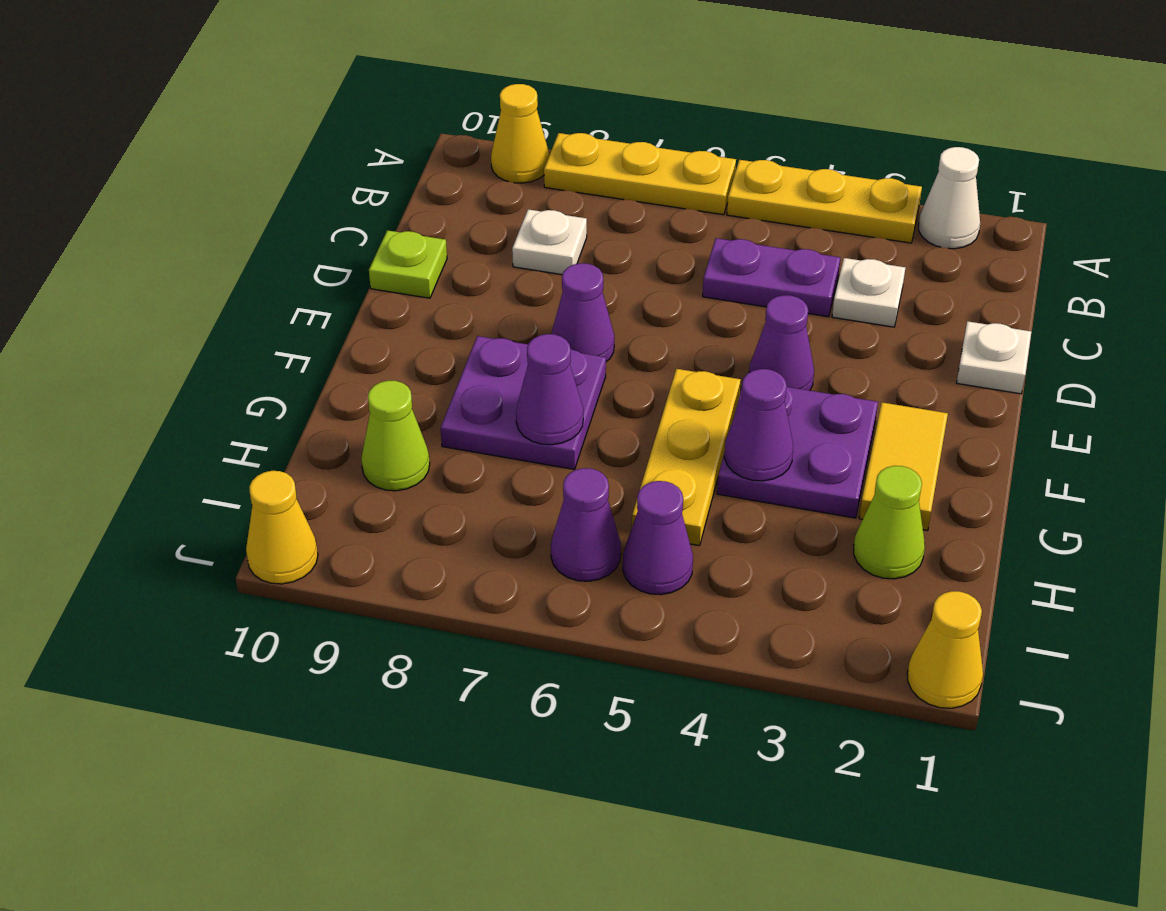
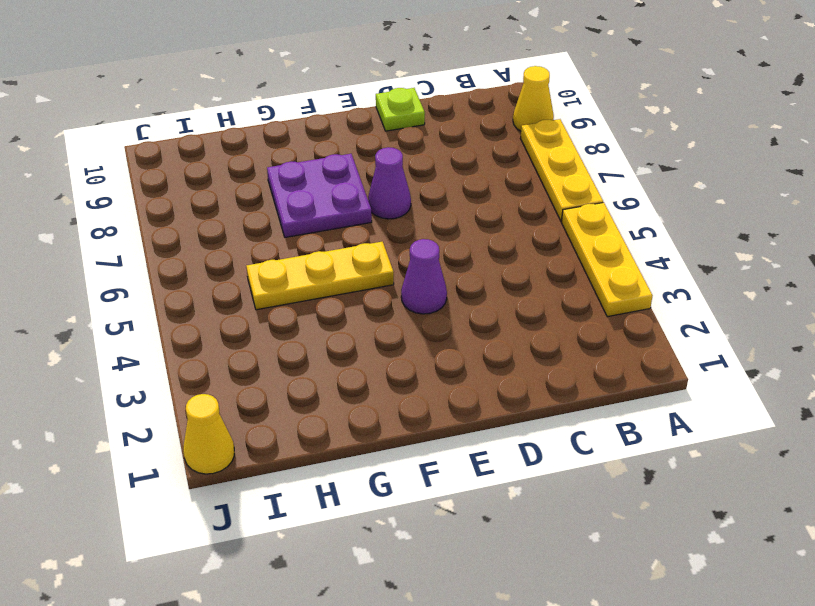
none -> white 1x1 cone [919,147,980,249]
none -> white 1x1 plate [832,258,905,327]
none -> purple 1x2 plate [703,238,840,317]

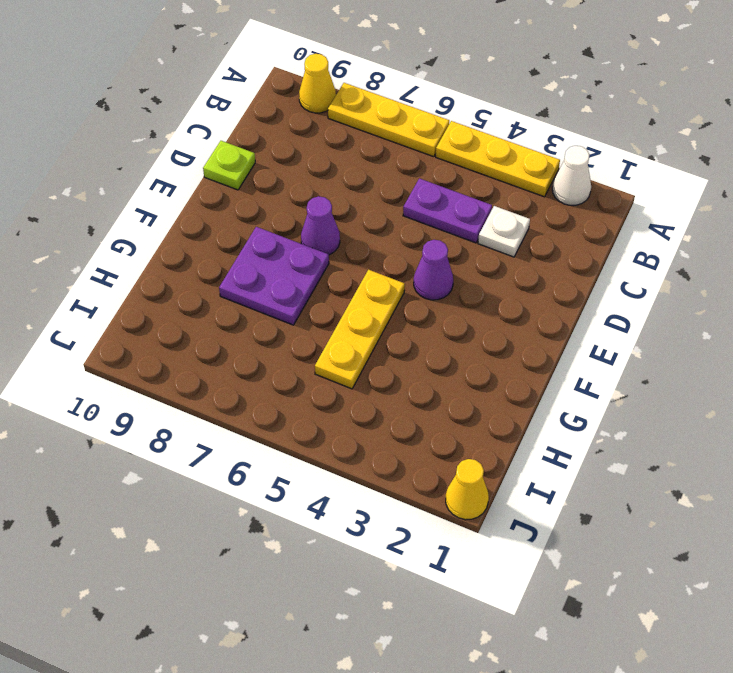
none -> white 1x1 plate [512,209,587,275]
none -> white 1x1 plate [957,321,1031,394]
none -> yellow 1x2 tile [859,402,948,531]

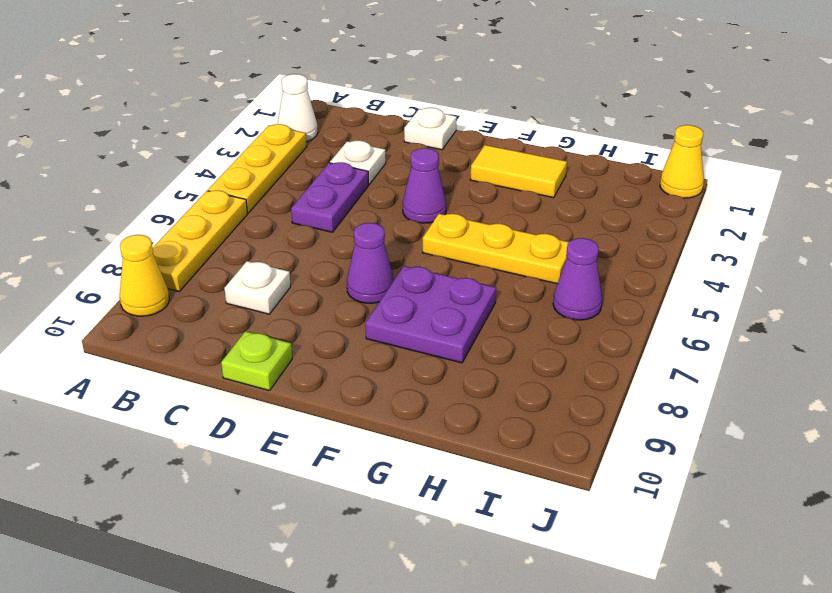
none -> purple 2x2 plate [717,387,878,518]
none -> lime 1x1 cone [854,466,925,579]
none -> lime 1x1 cone [361,381,430,491]

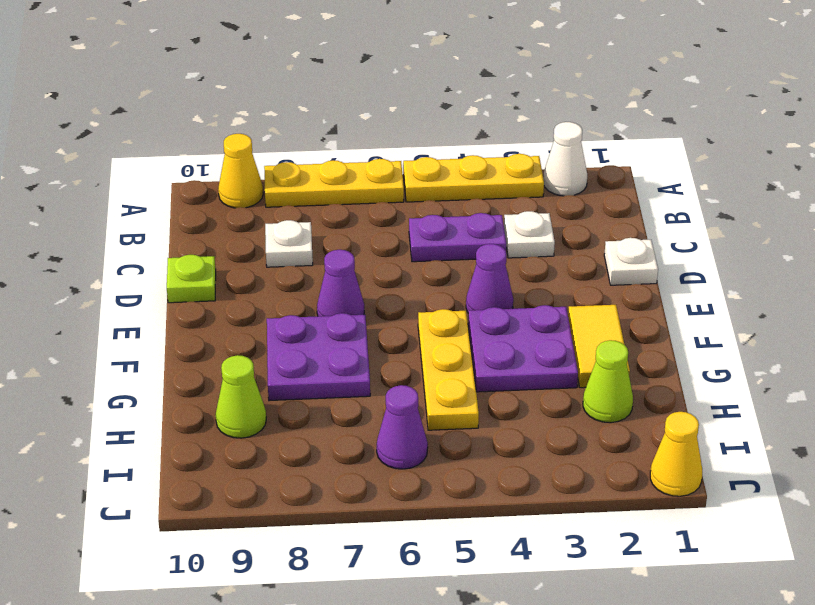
none -> purple 1x1 cone [623,481,693,595]
none -> yellow 1x1 cone [246,471,318,584]
none -> purple 1x1 cone [725,369,793,481]

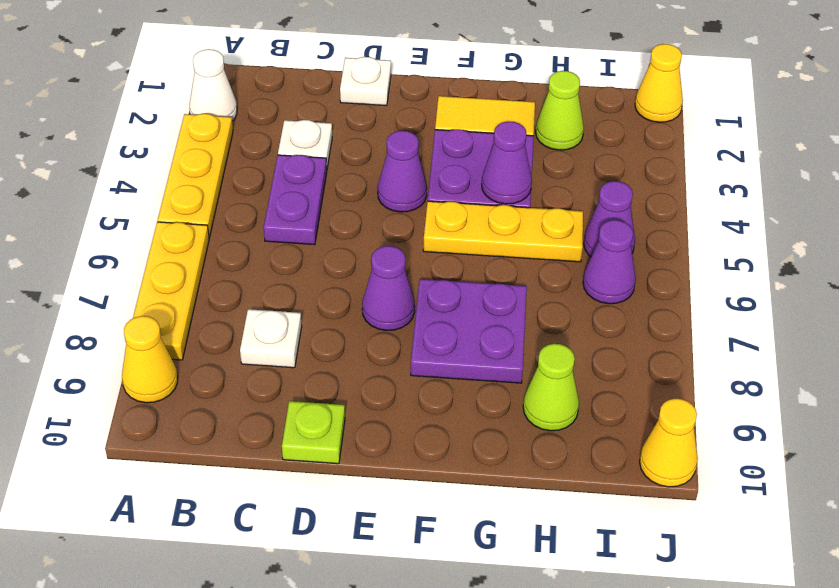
none -> purple 1x1 cone [516,334,583,445]

